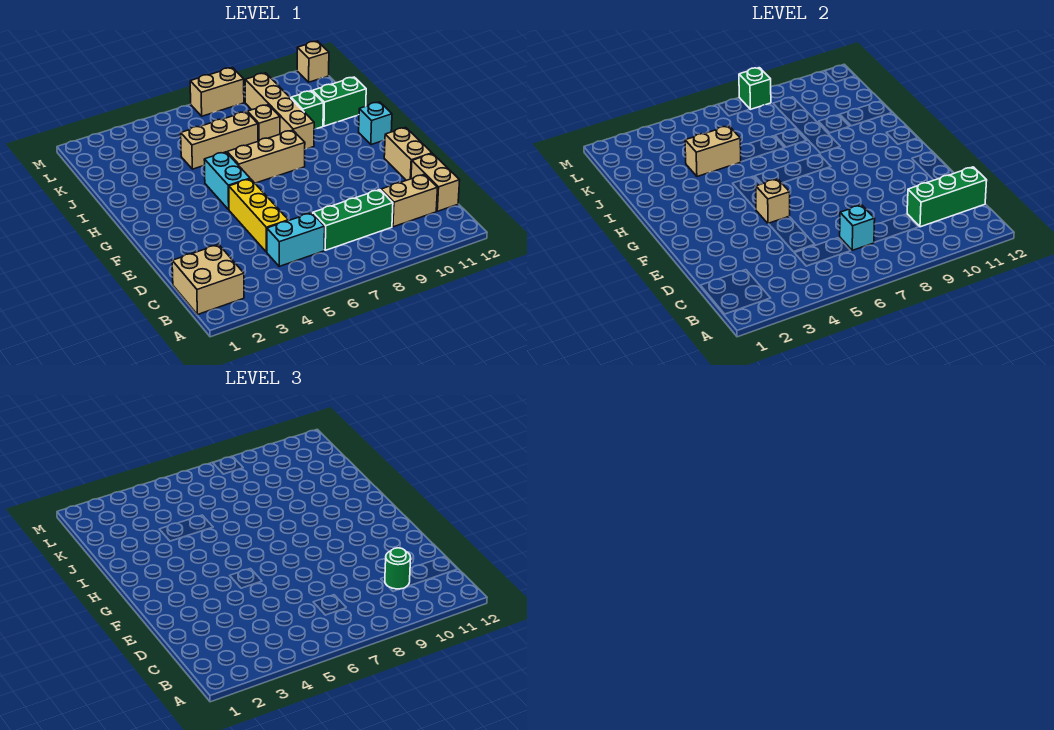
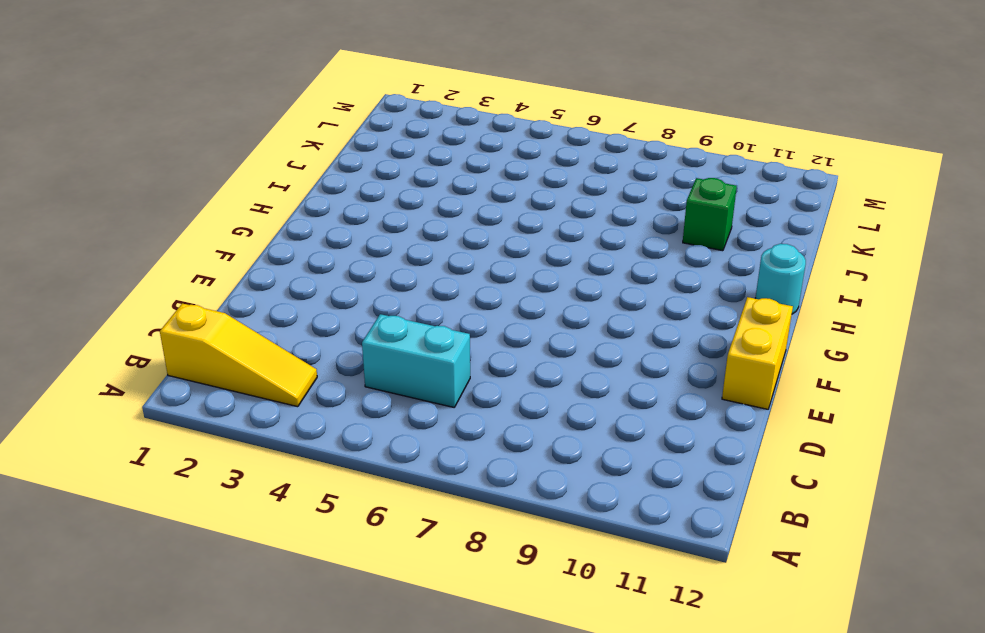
yellow 1x3 slope [160,303,317,407] -> tan 2x2 brick [172,245,244,315]
yellow 1x2 brick [722,297,793,409] -> tan 1x2 brick [384,127,432,180]
cyan 1x1 round brick [755,244,806,314] -> cyan 1x1 brick [359,102,392,145]
none -> green 1x3 brick [313,190,393,250]
none -> tan 1x2 brick [381,174,438,227]
none -> tan 1x2 brick [411,154,460,211]

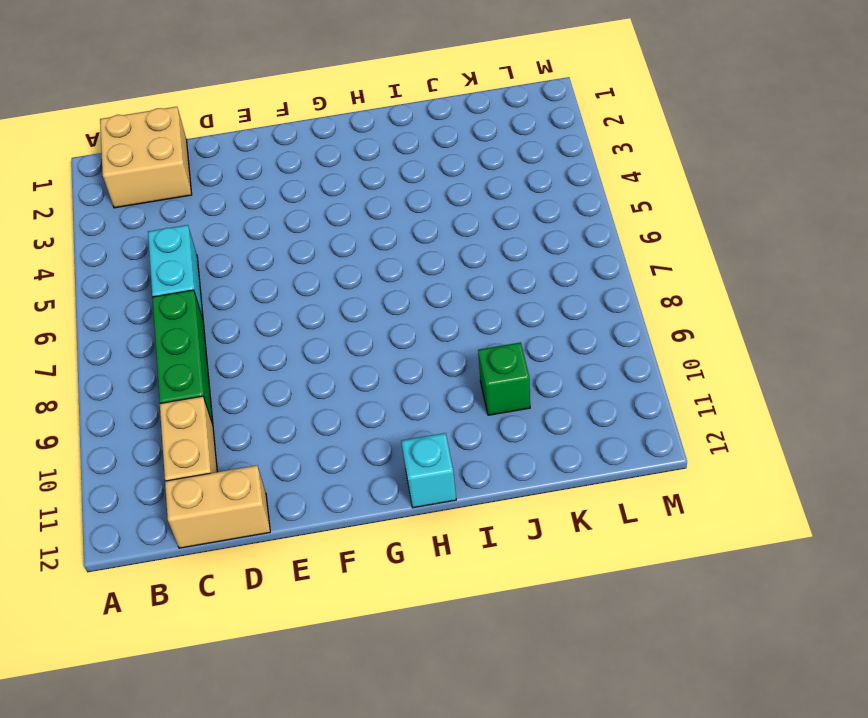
none -> yellow 1x3 brick [229,179,288,252]
none -> tan 1x2 brick [384,127,432,180]
none -> cyan 1x2 brick [204,152,250,209]

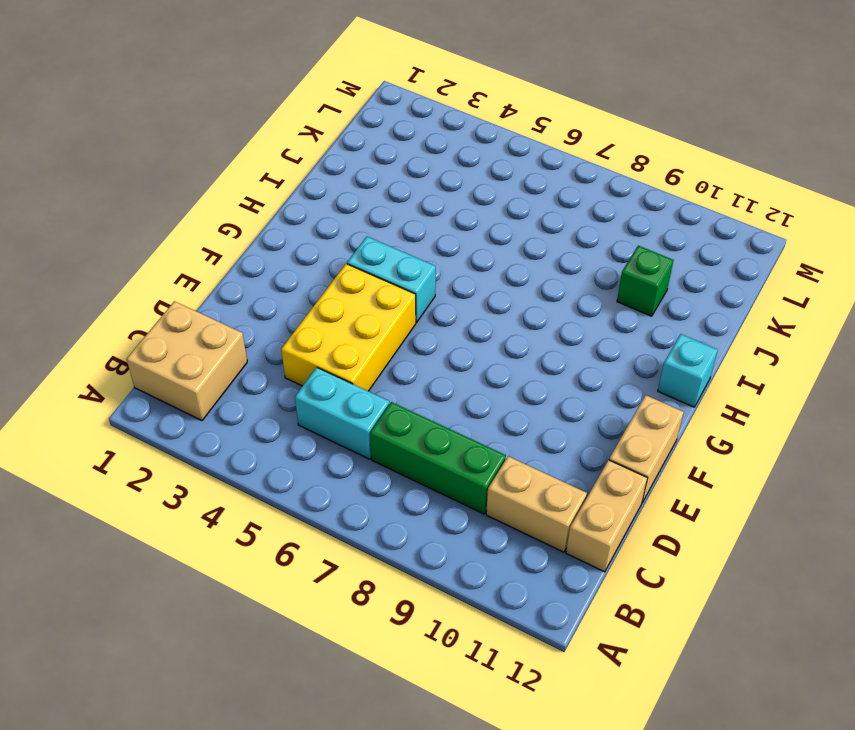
yellow 2x3 brick [281,264,416,391] -> yellow 1x3 brick [229,179,288,252]
cyan 1x2 brick [347,237,436,322] -> cyan 1x2 brick turned to [204,152,250,209]
none -> tan 1x3 brick [227,130,305,183]
none -> tan 1x4 brick [245,73,314,149]
none -> tan 1x3 brick [181,112,258,169]

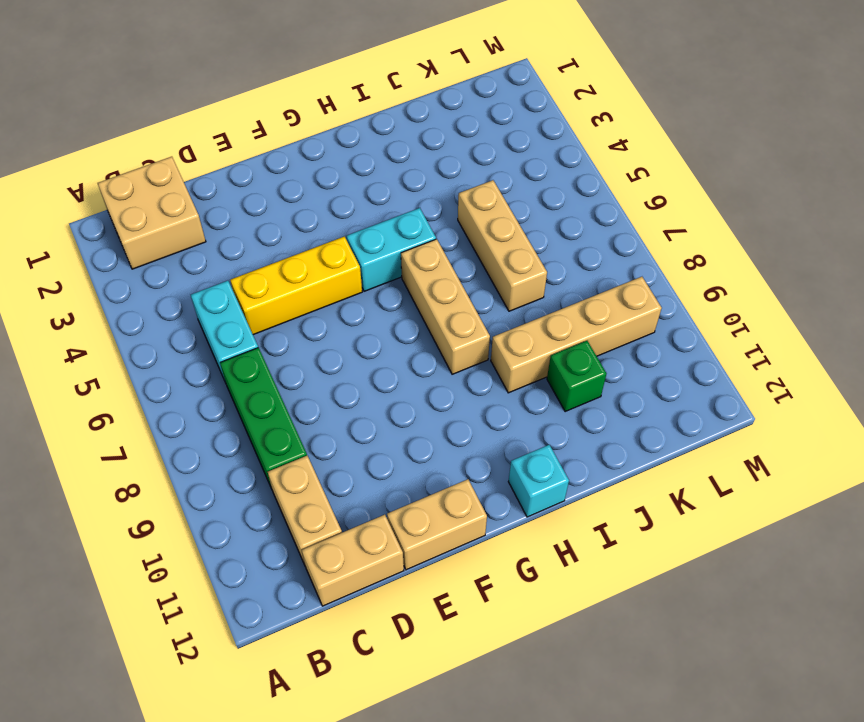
none -> tan 1x1 brick [247,105,280,141]
none -> green 1x2 brick [313,77,366,126]
none -> tan 1x2 brick [190,68,244,116]

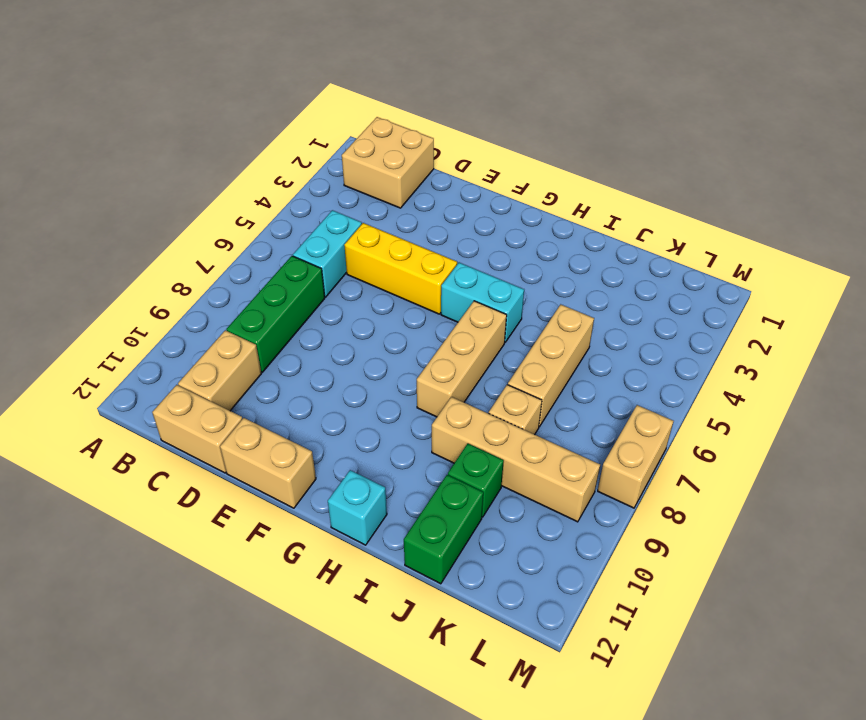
none -> tan 1x1 brick [297,41,329,82]
none -> cyan 1x1 brick [840,205,875,250]
none -> green 1x3 brick [907,167,987,227]

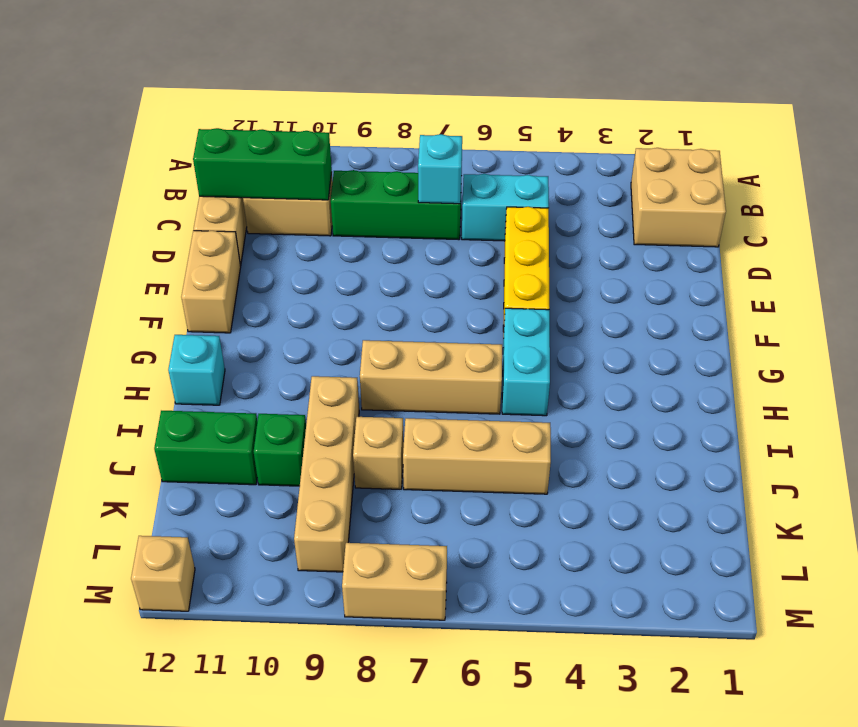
none -> tan 1x1 brick [756,179,790,224]
none -> tan 1x2 brick [685,126,741,177]
none -> green 1x1 brick [739,68,771,109]

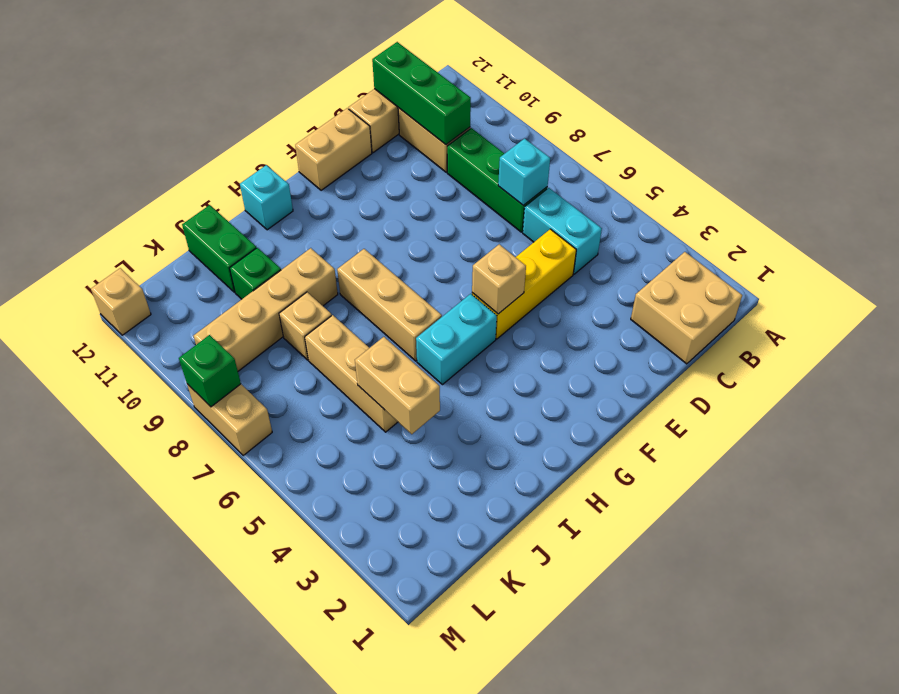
none -> green 1x1 round brick [385,548,411,589]

